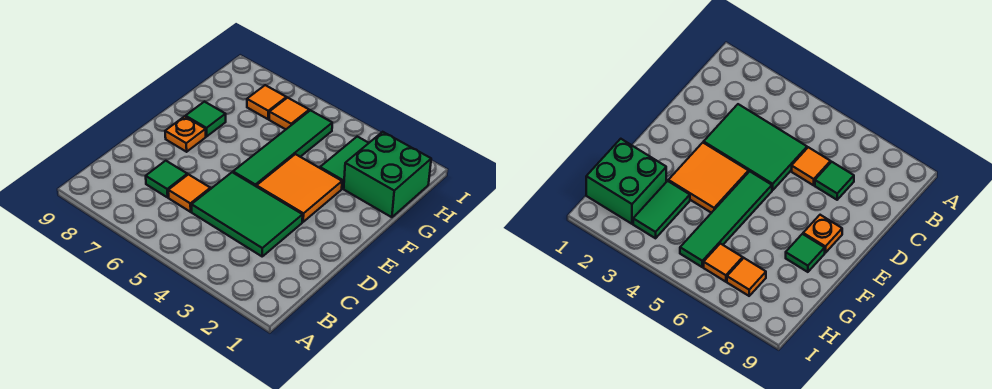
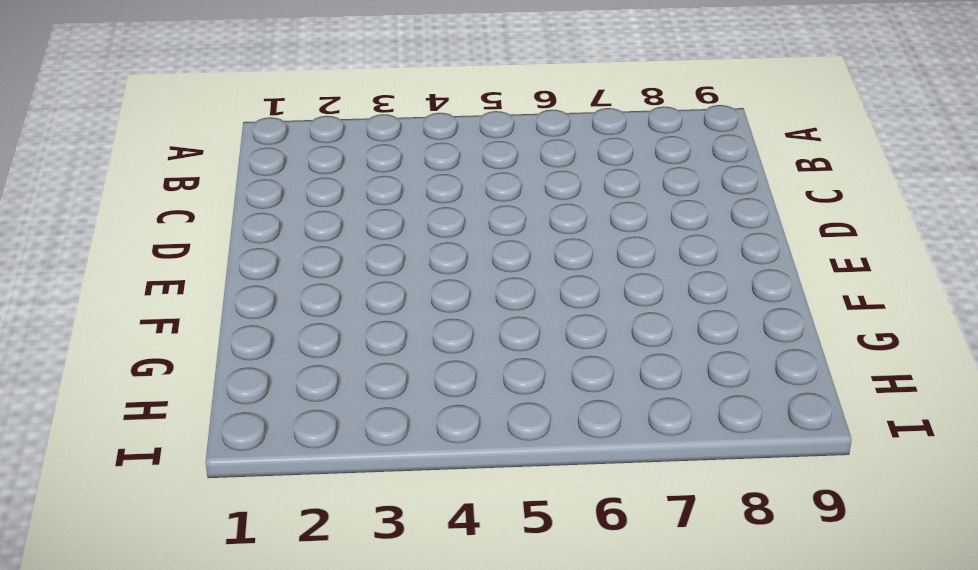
none -> green 2x3 tile [192,172,303,256]
none -> orange 1x1 tile [168,174,210,212]

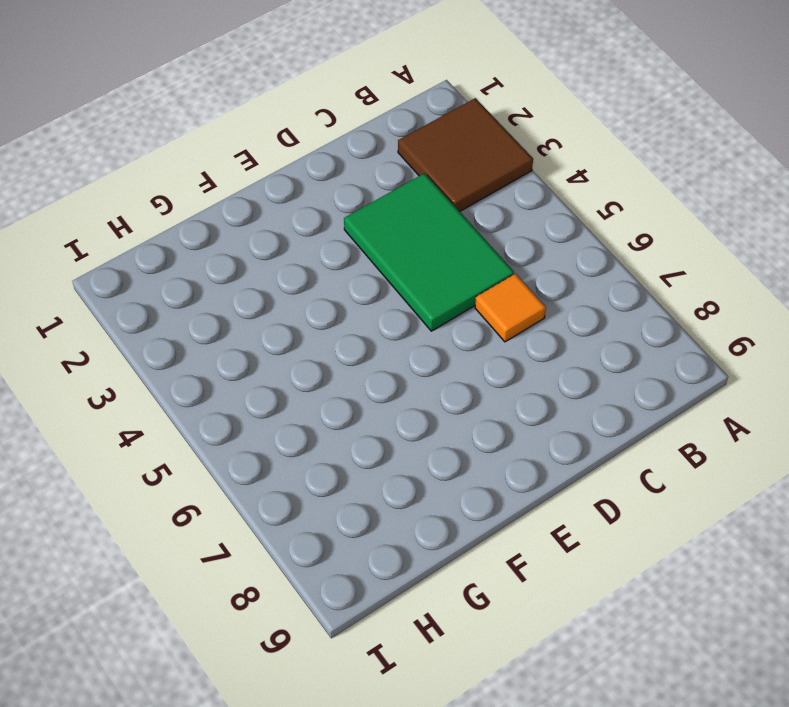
brown 2x2 tile [398,98,533,211] -> none
none -> green 1x1 tile [146,161,187,197]
none -> orange 2x2 tile [257,154,342,222]

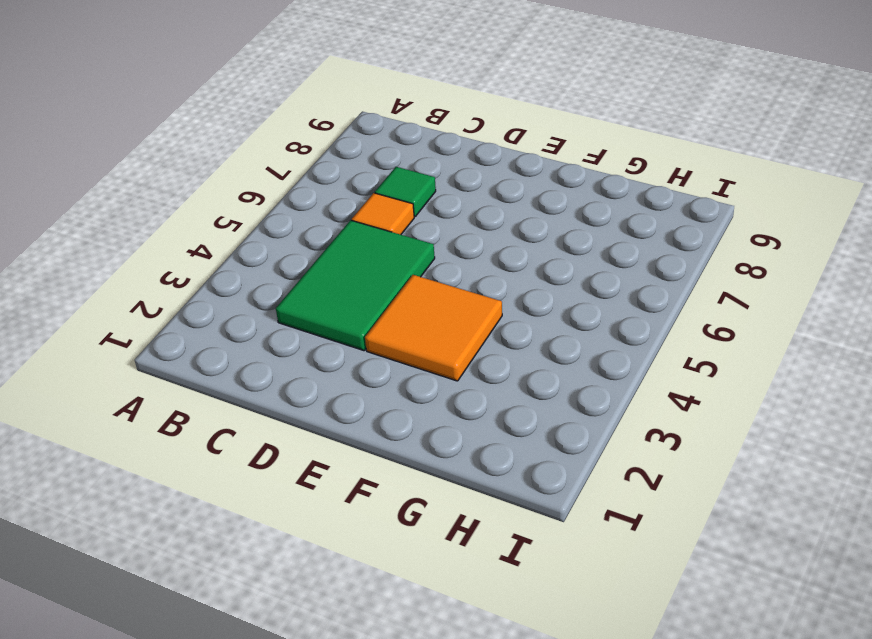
none -> green 1x4 tile [233,110,332,187]
none -> orange 1x1 plate [165,117,206,152]

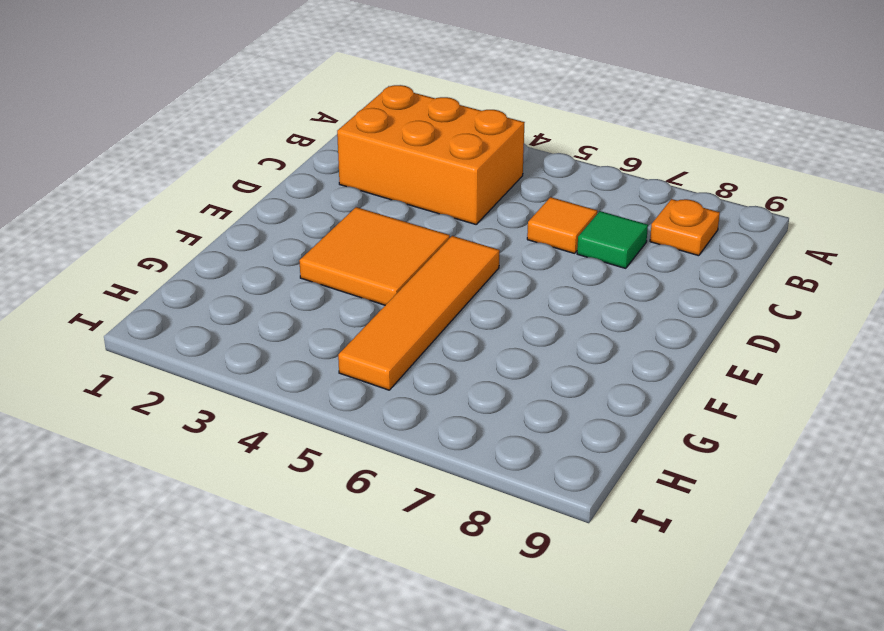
orange 2x3 brick [337,85,525,224] -> green 2x3 tile [192,172,303,256]
orange 1x1 plate [650,199,720,256] -> orange 1x1 plate moved to [165,117,206,152]
orange 1x4 tile [338,236,500,390] -> green 1x4 tile [233,110,332,187]
none -> green 1x1 tile [185,102,226,136]
none -> green 2x2 brick [344,132,431,217]

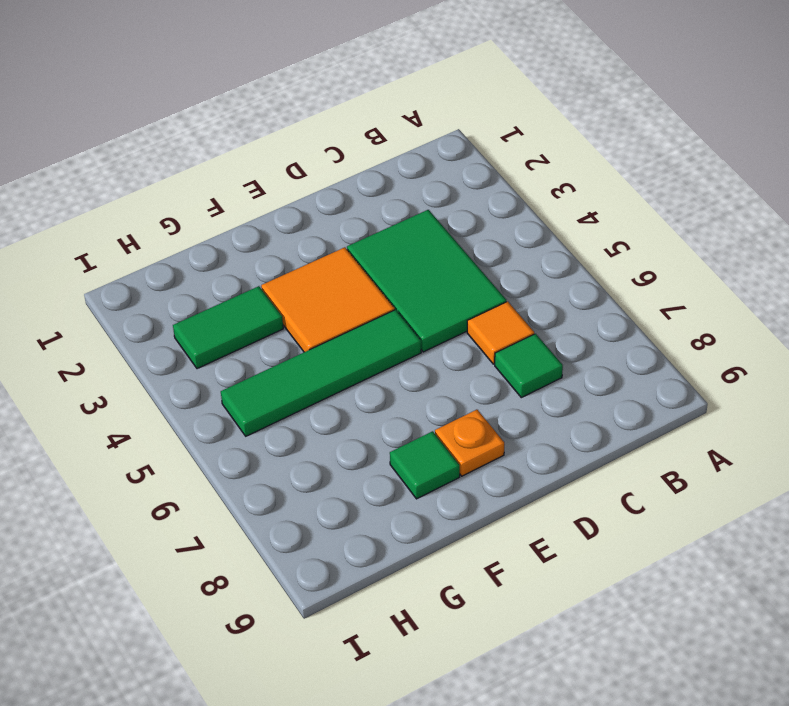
none -> green 2x2 brick [344,132,431,217]
none -> orange 1x1 tile [269,98,309,129]

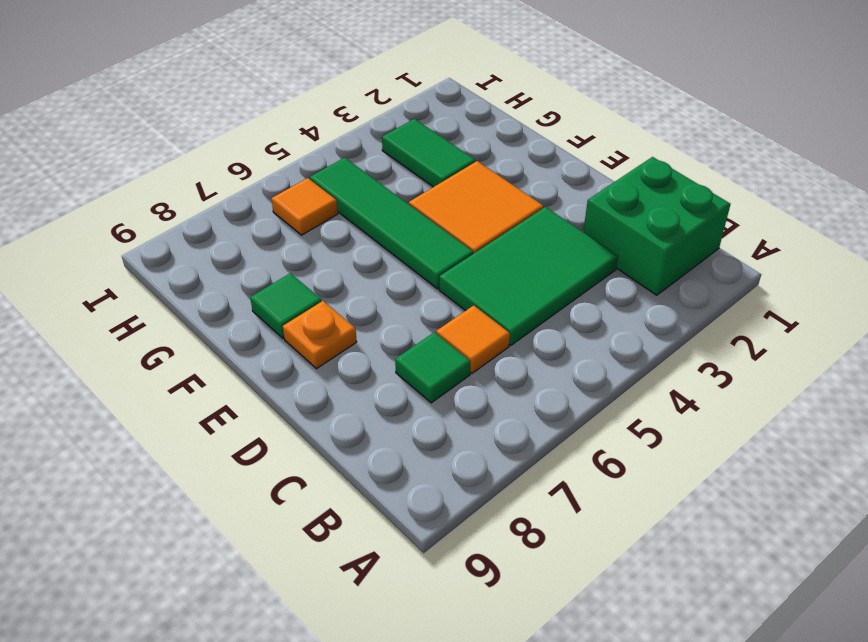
green 2x2 brick [583,157,730,295] -> green 2x2 brick moved to [344,132,431,217]
none -> orange 1x1 tile [247,85,286,119]

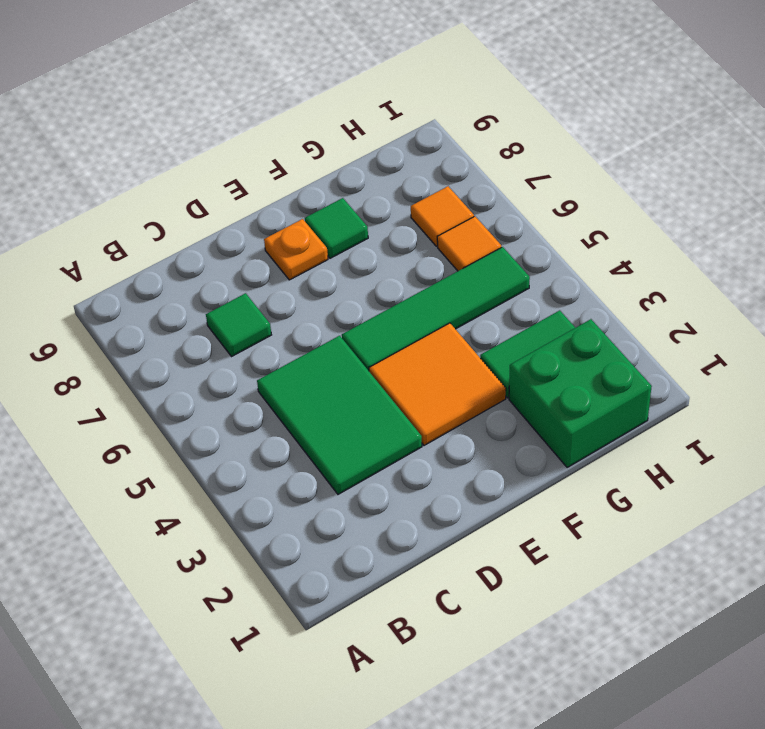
none -> orange 1x1 tile [168,174,210,212]

